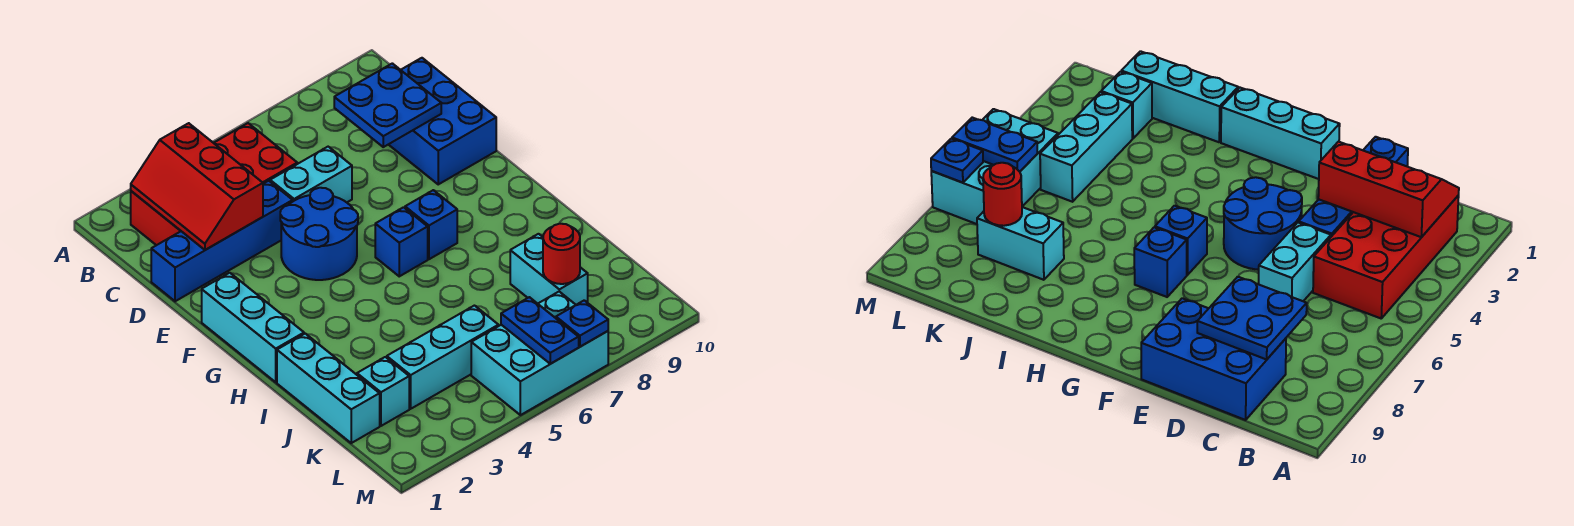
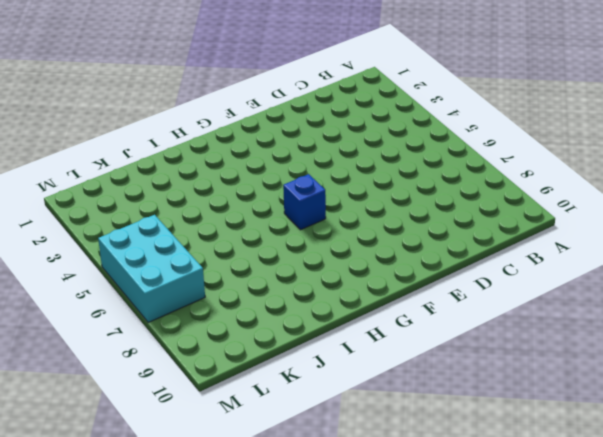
none -> red 2x4 brick [131,123,297,245]
none -> blue 2x3 brick [389,58,496,184]
none -> blue 1x4 brick [151,181,293,301]

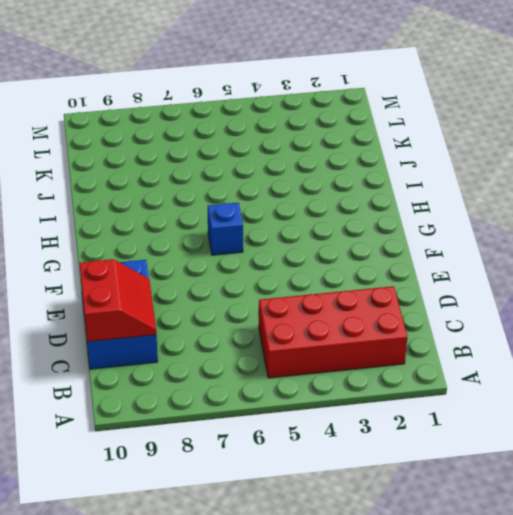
red 2x2 slope [80,259,156,342] -> blue 2x2 plate [334,63,441,147]
none -> blue 1x4 brick [151,181,293,301]
none -> cyan 1x2 brick [270,147,352,202]
none -> blue 2x2 round brick [280,188,358,280]

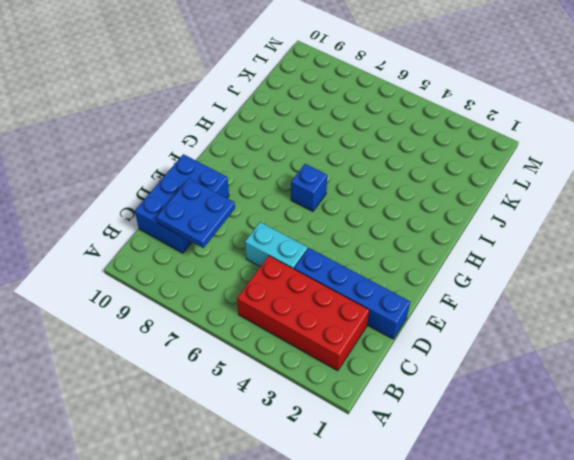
none -> blue 2x2 round brick [280,188,358,280]
none -> cyan 1x3 brick [202,273,304,382]
none -> blue 1x1 brick [405,190,457,259]

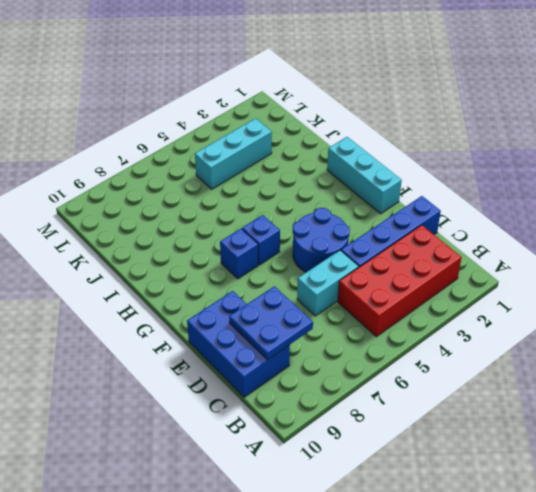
none -> cyan 1x3 brick [277,334,380,443]
none -> cyan 1x2 brick [510,234,588,305]
none -> cyan 1x1 brick [357,357,409,426]

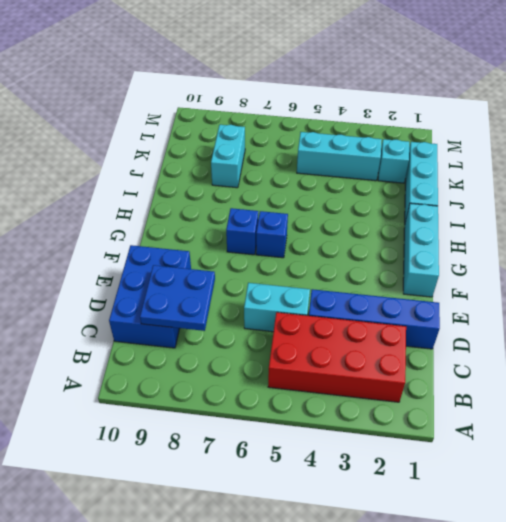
none -> blue 2x2 round brick [280,188,358,280]
none -> cyan 2x3 brick [471,292,608,415]
none -> red 2x3 slope [131,123,263,250]

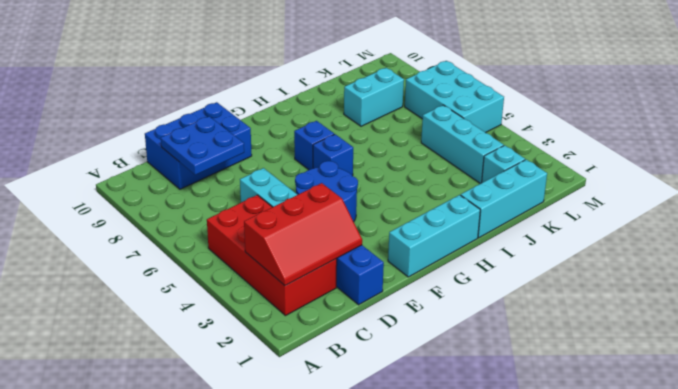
none -> red 1x1 round brick [543,224,580,284]
none -> blue 1x2 plate [501,297,579,364]
none -> blue 1x1 plate [556,300,608,347]

